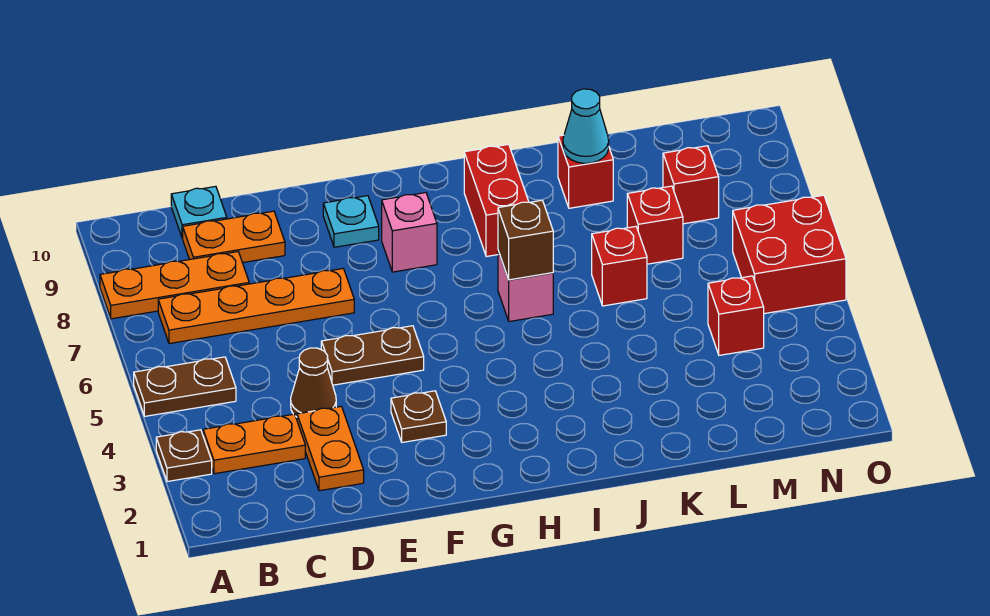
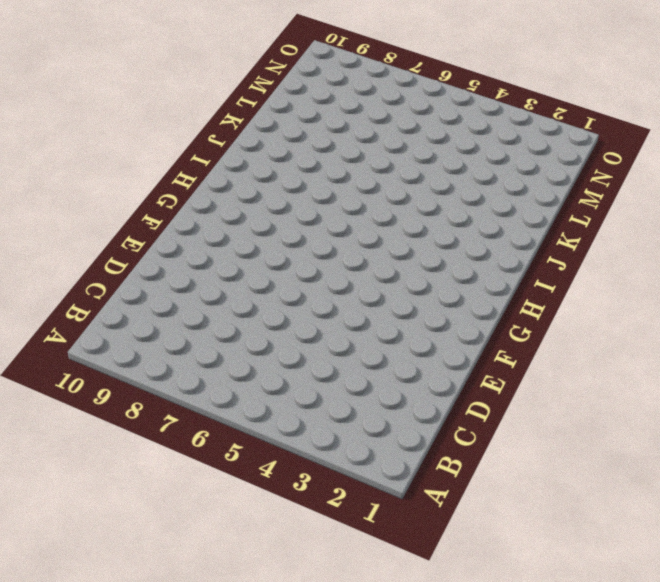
none -> brown 1x1 plate [156,430,212,482]
none -> brown 1x2 plate [134,357,236,416]
none -> orange 1x3 plate [100,252,249,319]

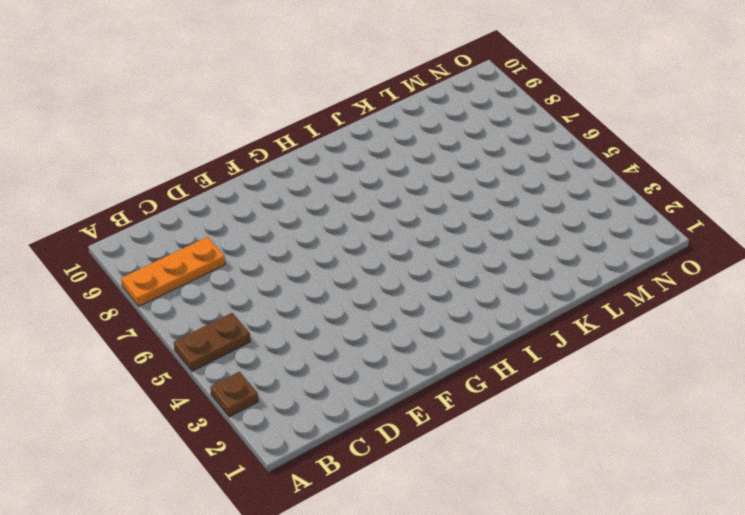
none -> orange 1x2 plate [203,414,305,474]
none -> orange 1x4 plate [158,269,354,344]
none -> orange 1x2 plate [183,211,285,263]

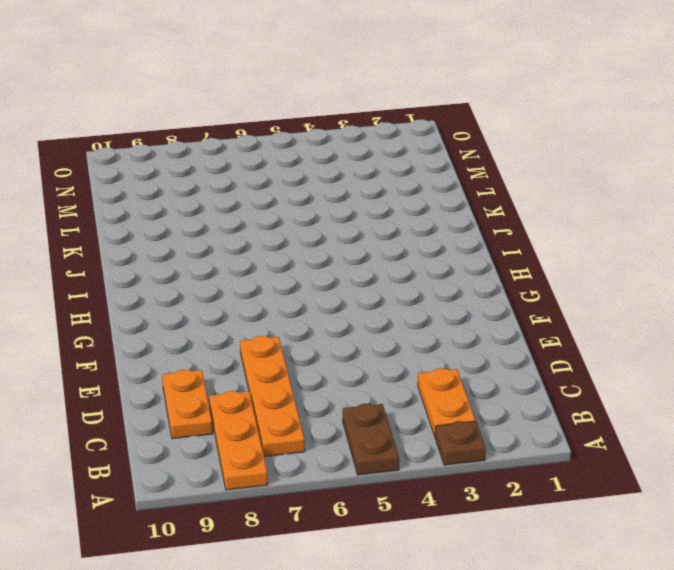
none -> cyan 1x1 plate [171,186,227,238]
none -> orange 1x2 plate [297,406,364,491]
none -> brown 1x1 cone [291,348,336,417]

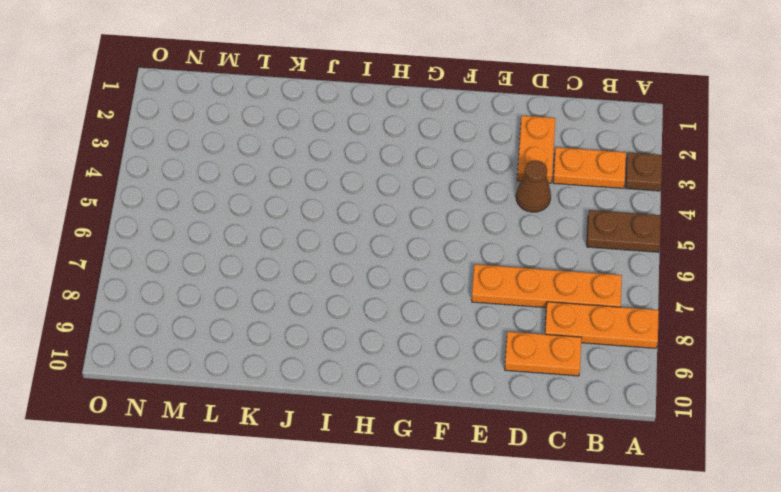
none -> cyan 1x1 plate [171,186,227,238]
none -> brown 1x2 plate [321,326,424,385]
none -> brown 1x1 plate [391,391,446,442]

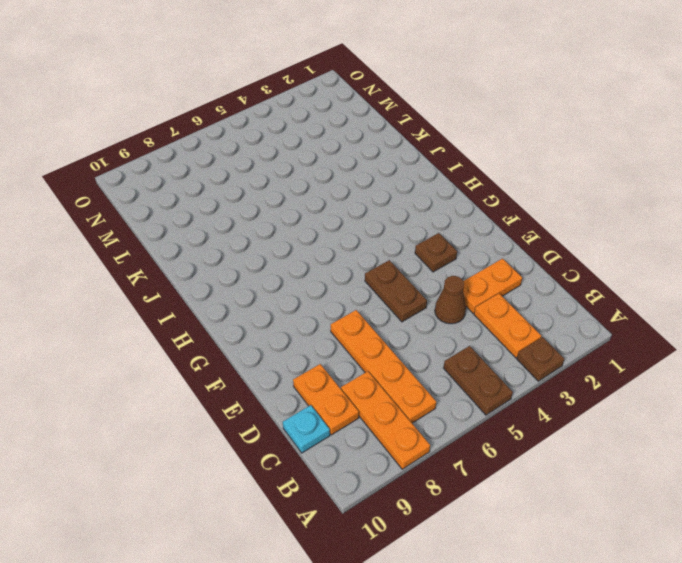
none -> cyan 1x1 plate [323,196,379,247]
none -> pink 1x1 brick [382,193,437,272]
none -> pink 1x1 brick [498,251,553,322]

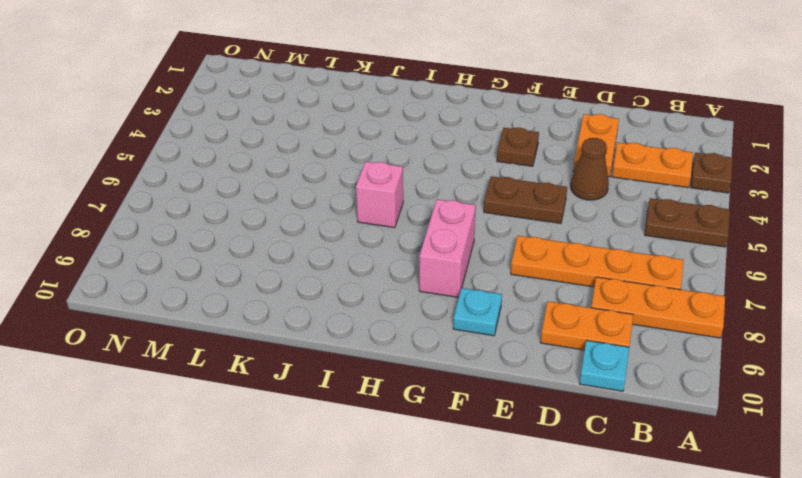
pink 1x2 brick [419,199,476,298] -> pink 1x1 brick [382,193,437,272]
none -> red 1x2 brick [464,144,529,257]
none -> red 1x1 brick [592,227,647,306]
none -> red 1x1 brick [558,135,613,208]

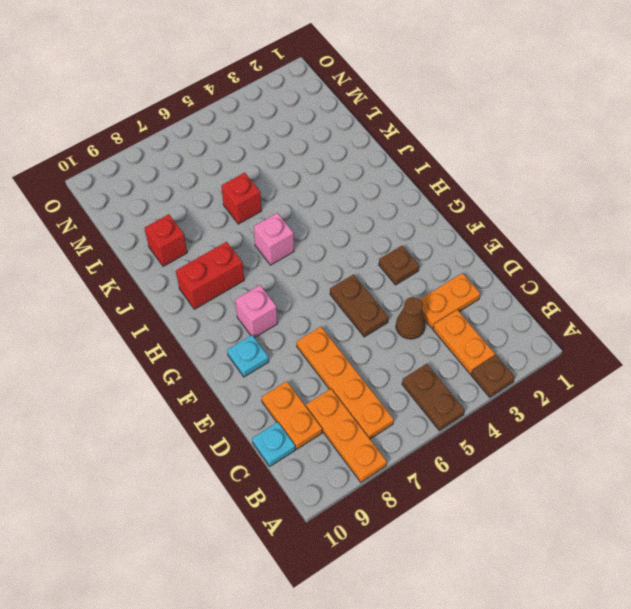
none -> red 1x1 brick [627,186,683,264]
none -> red 1x1 brick [708,276,764,355]
none -> red 1x1 brick [663,146,719,224]

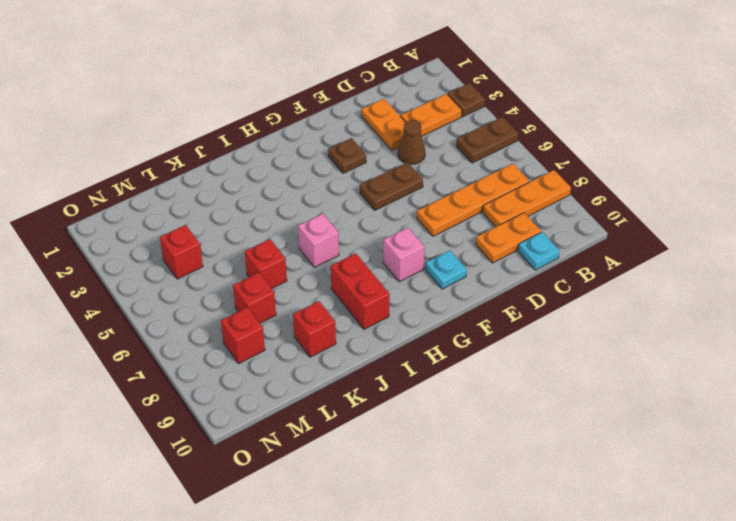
none -> red 2x2 brick [733,195,846,314]
none -> brown 1x1 brick [498,200,553,280]
none -> cyan 1x1 cone [563,89,609,163]

